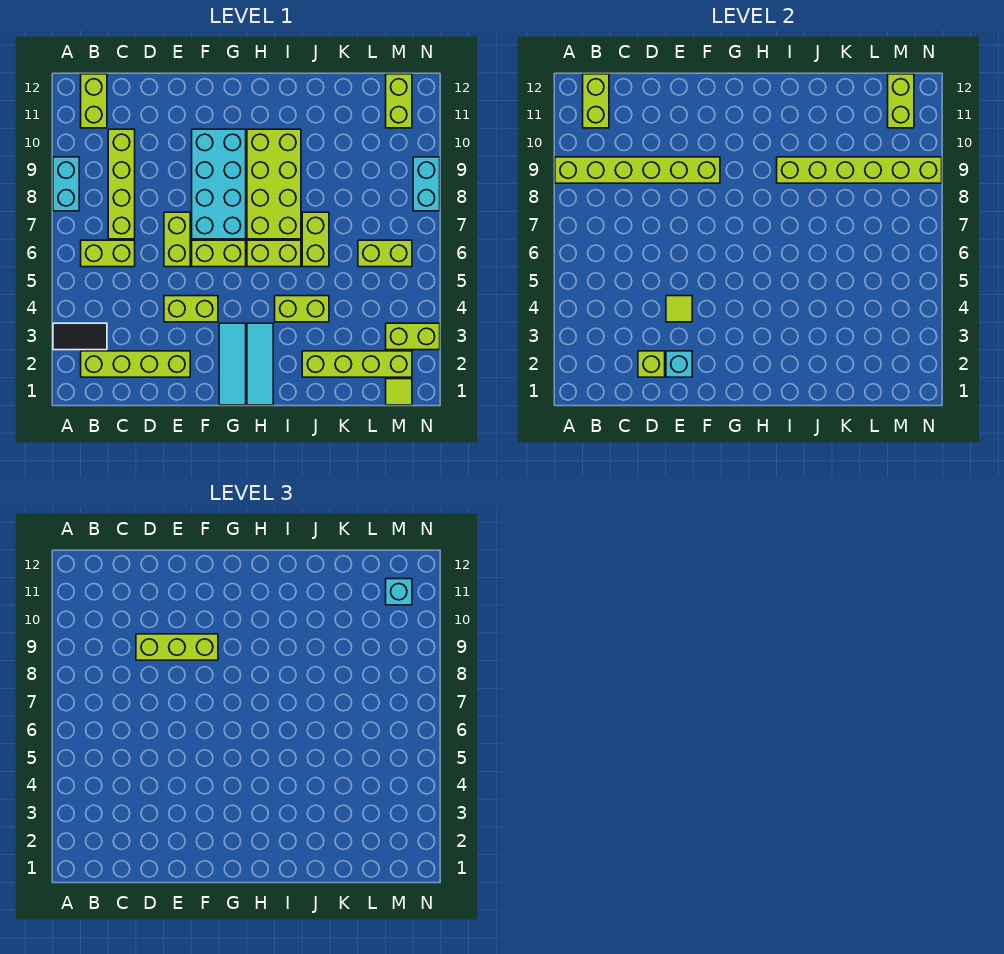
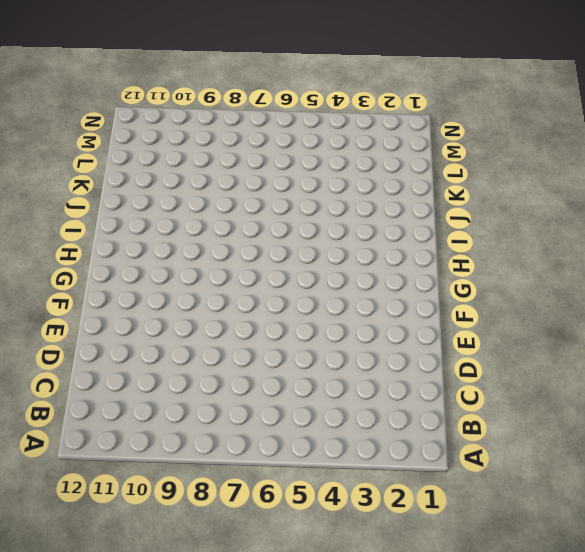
none -> black 1x2 tile [53,323,107,350]
none -> cyan 1x2 brick [53,157,79,211]
none -> lime 1x4 brick [81,351,190,377]
none -> lime 1x2 brick [81,240,135,267]

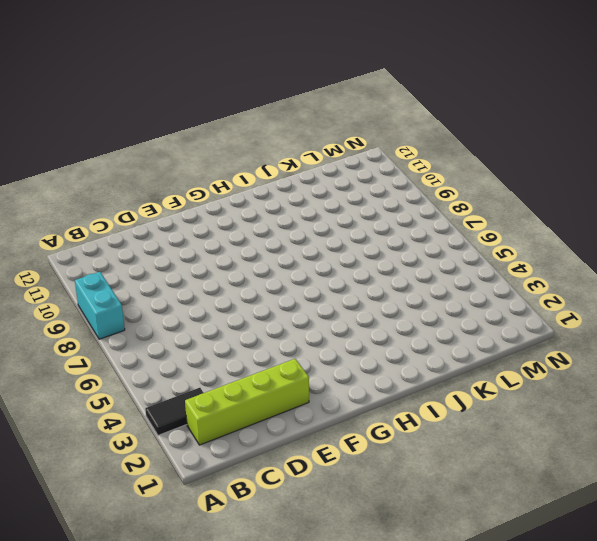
none -> lime 1x2 brick [81,240,135,267]
none -> lime 1x2 brick [81,74,107,128]
none -> lime 1x4 brick [108,129,135,239]
none -> lime 1x2 brick [164,296,218,322]

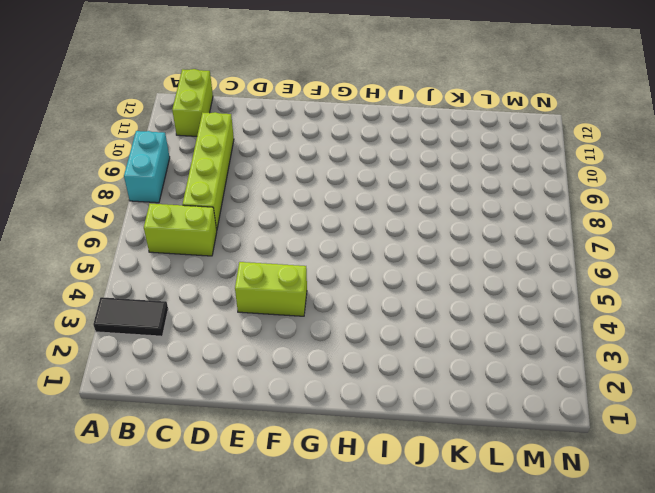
none -> lime 1x4 brick [81,351,190,377]
none -> lime 1x2 brick [164,212,190,267]
none -> lime 1x2 brick [192,240,246,267]
none -> cyan 2x4 brick [192,129,246,239]

